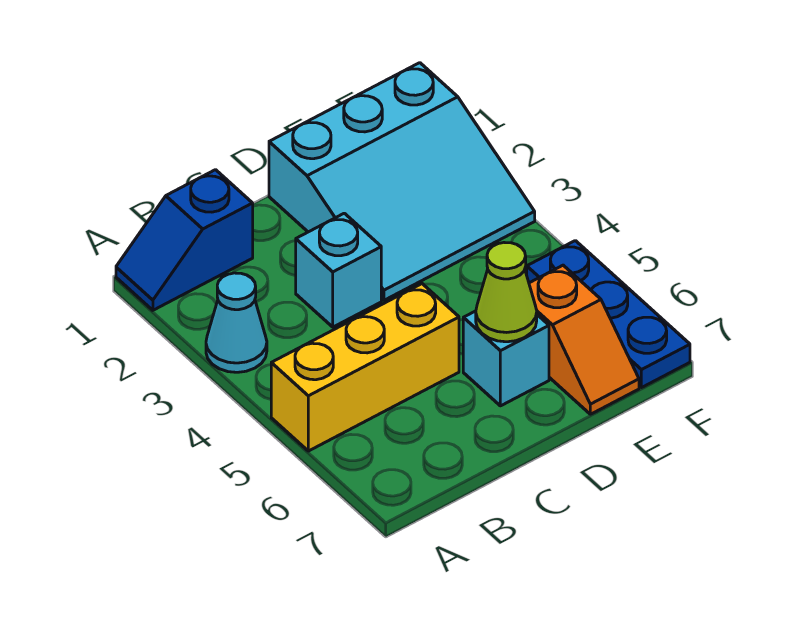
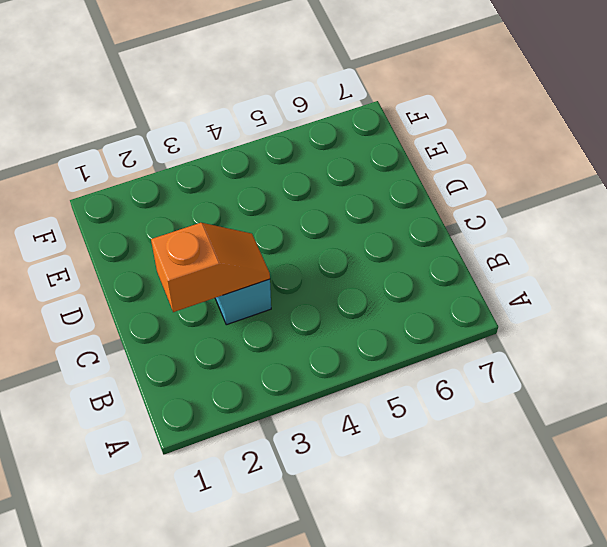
orange 1x2 slope [151,223,270,312] -> orange 1x2 slope moved to [529,265,639,414]
none -> blue 1x2 slope [116,170,253,310]
none -> cyan 1x1 cone [206,273,267,372]

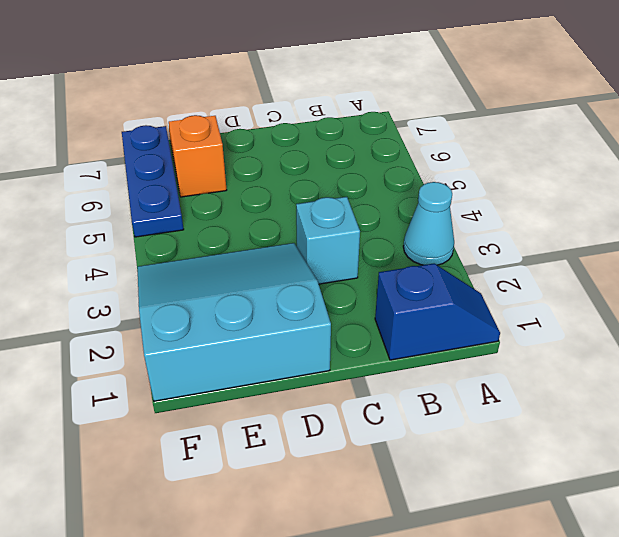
none -> yellow 1x3 brick [271,284,459,451]
none -> cyan 1x1 brick [463,311,549,406]

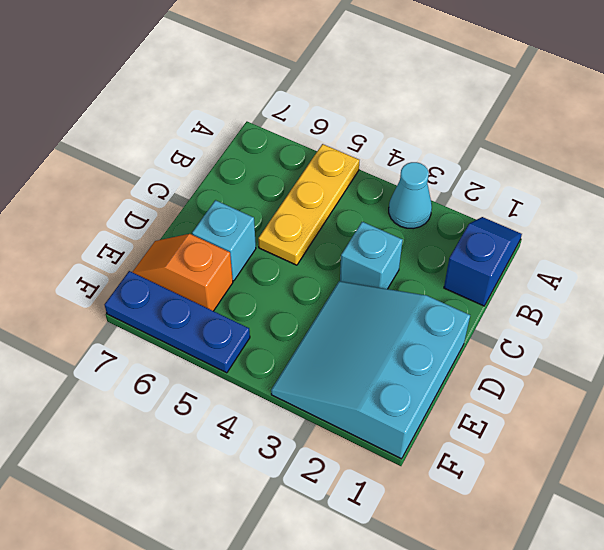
yellow 1x3 plate [258,144,360,265] -> yellow 1x3 brick [271,284,459,451]
none -> lime 1x1 cone [476,243,537,342]

